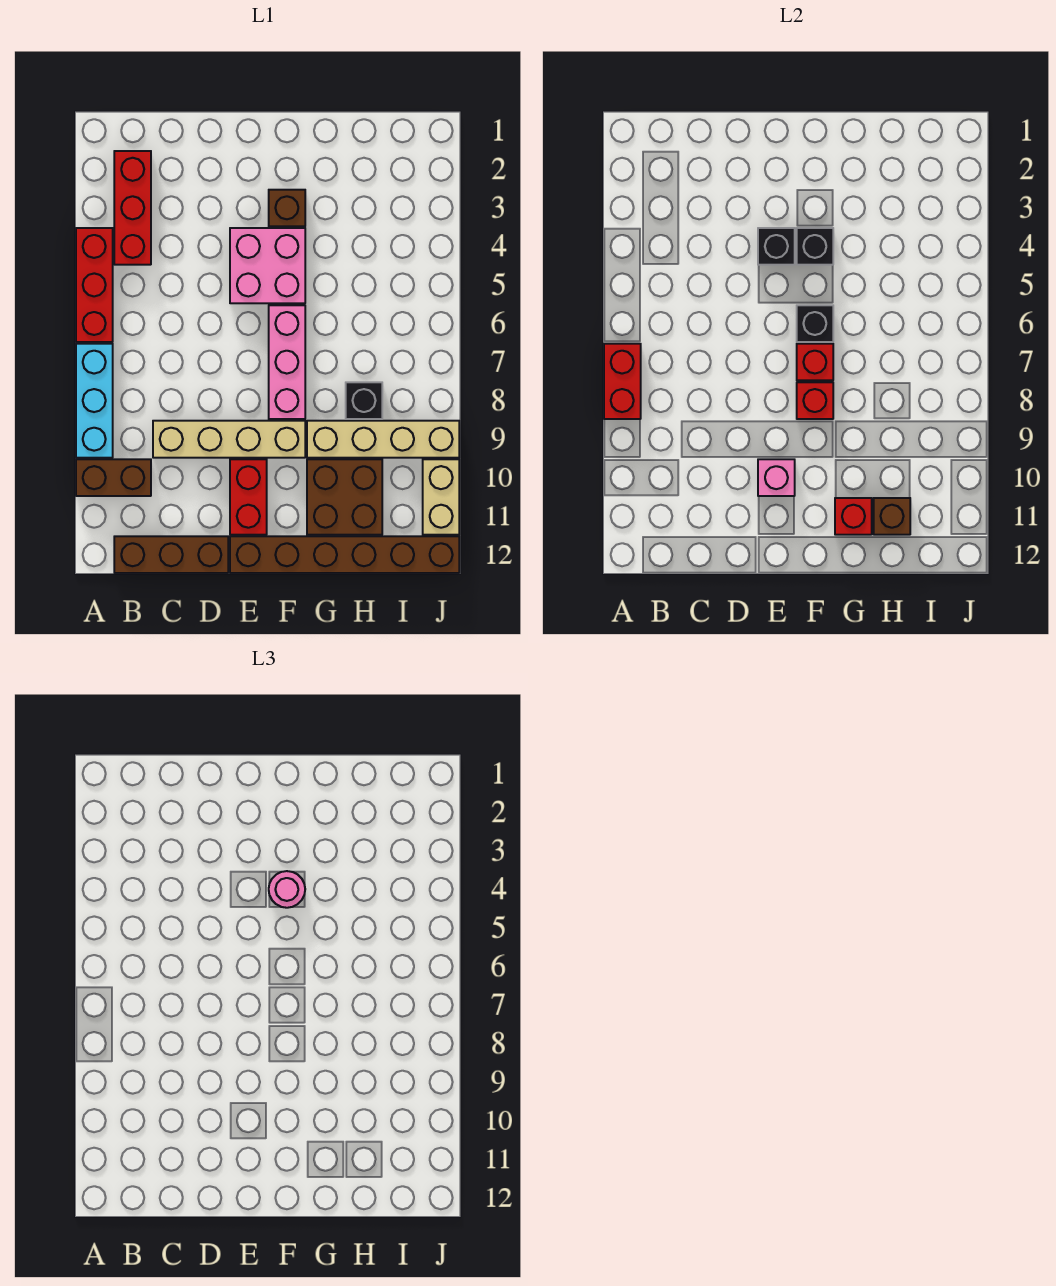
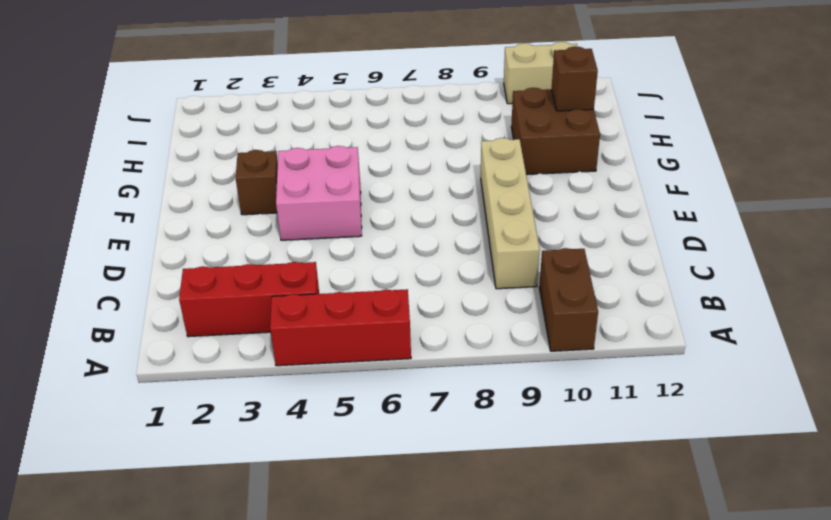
none -> cyan 1x3 brick [76,344,113,458]
none -> brown 1x3 brick [114,536,228,573]
none -> red 1x2 brick [230,459,267,535]

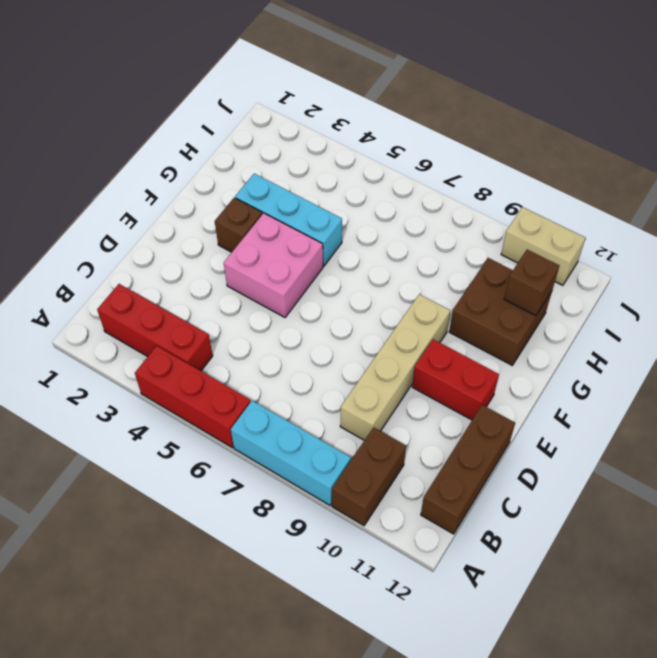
cyan 1x3 brick [235,174,342,266] -> none
none -> brown 1x6 brick [230,536,459,573]
none -> pink 1x3 brick [269,305,305,419]
none -> tan 1x4 brick [307,421,459,458]

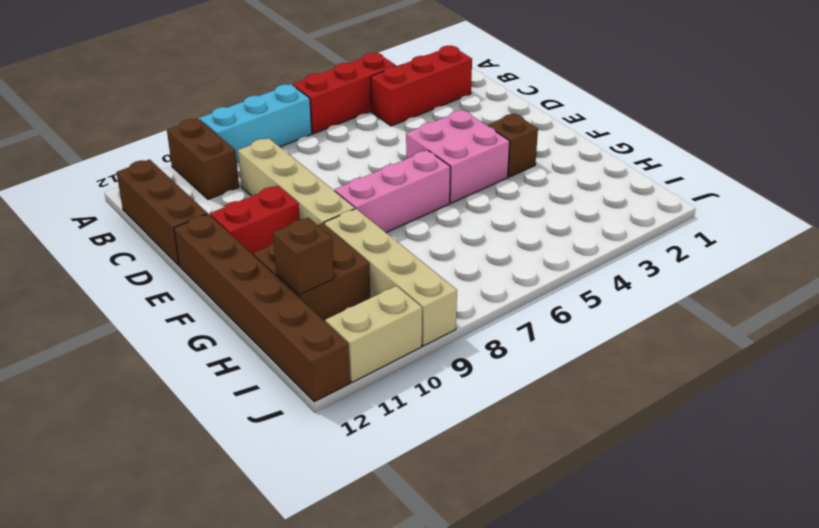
none -> black 1x1 brick [346,382,382,419]
none -> red 1x2 brick [604,344,641,419]
none -> black 1x1 brick [758,228,795,265]

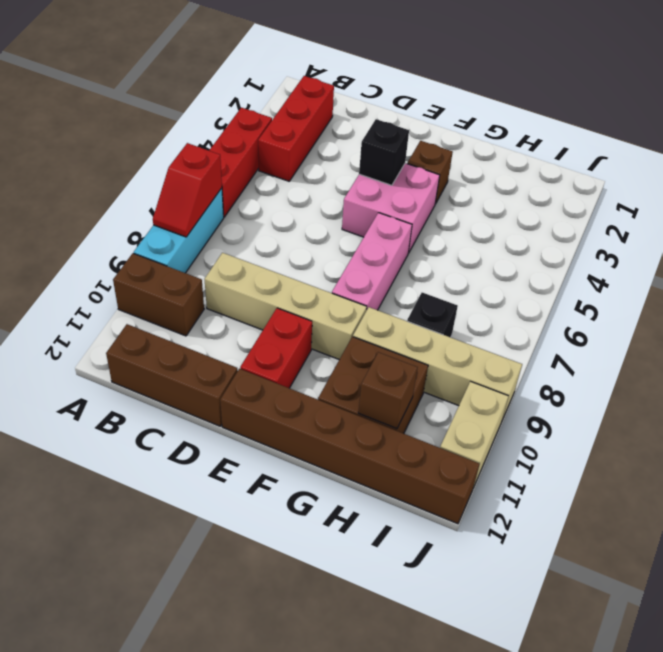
red 1x2 slope [153,143,222,237] -> red 1x2 brick [604,344,641,419]
none -> pink 1x1 brick [758,459,795,496]
none -> black 1x1 brick [797,228,833,265]
none -> black 1x1 brick [797,305,833,342]

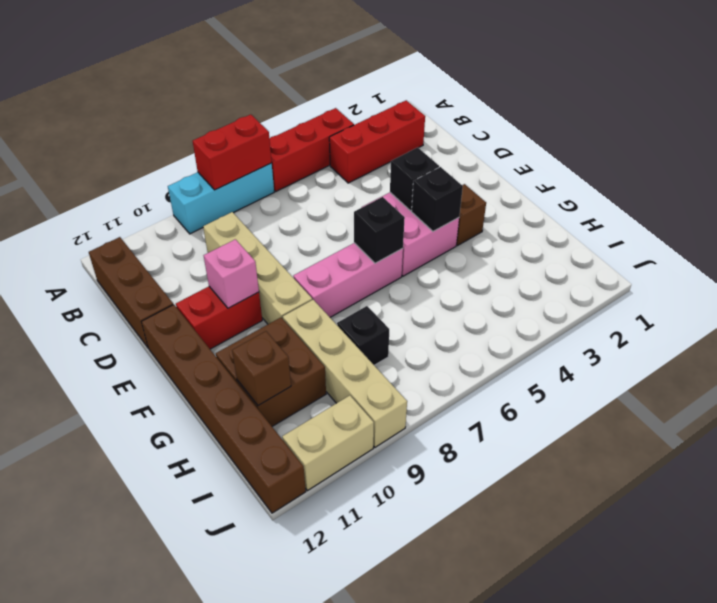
none -> brown 1x2 brick [76,459,151,496]
none -> red 1x1 brick [797,344,833,380]
none -> red 1x1 brick [797,382,833,419]

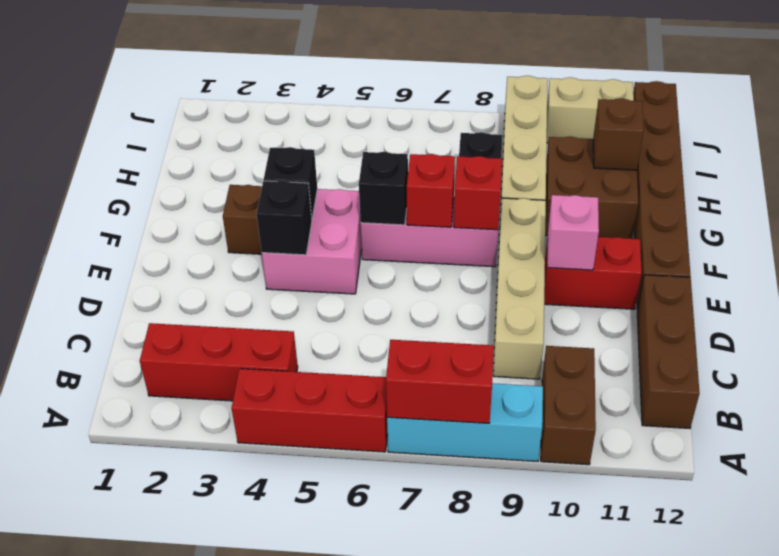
none -> red 1x1 brick [835,498,872,535]
none -> pink 1x1 round brick [269,871,305,908]

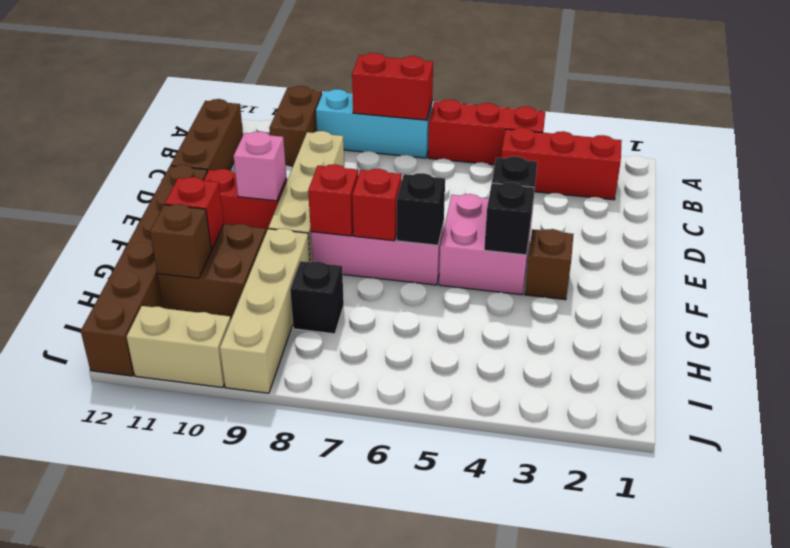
none -> pink 1x1 round brick [269,871,305,908]

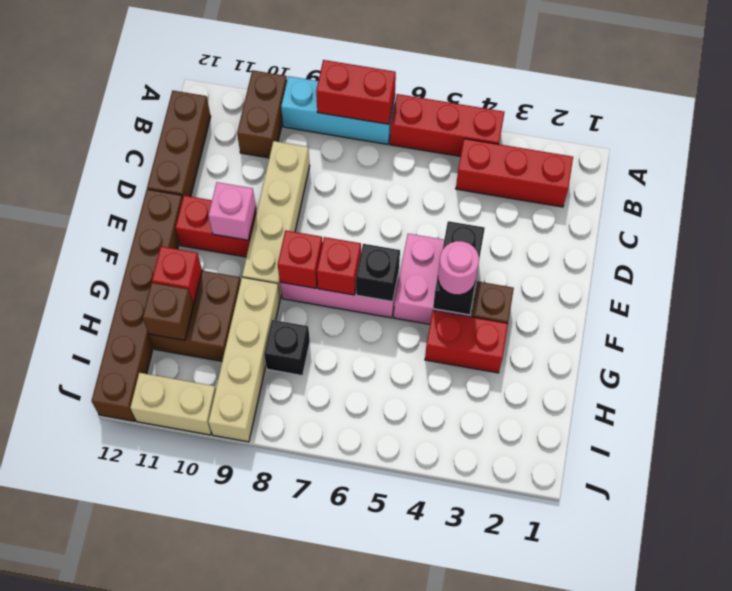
red 1x2 brick [425,311,508,373] -> none

